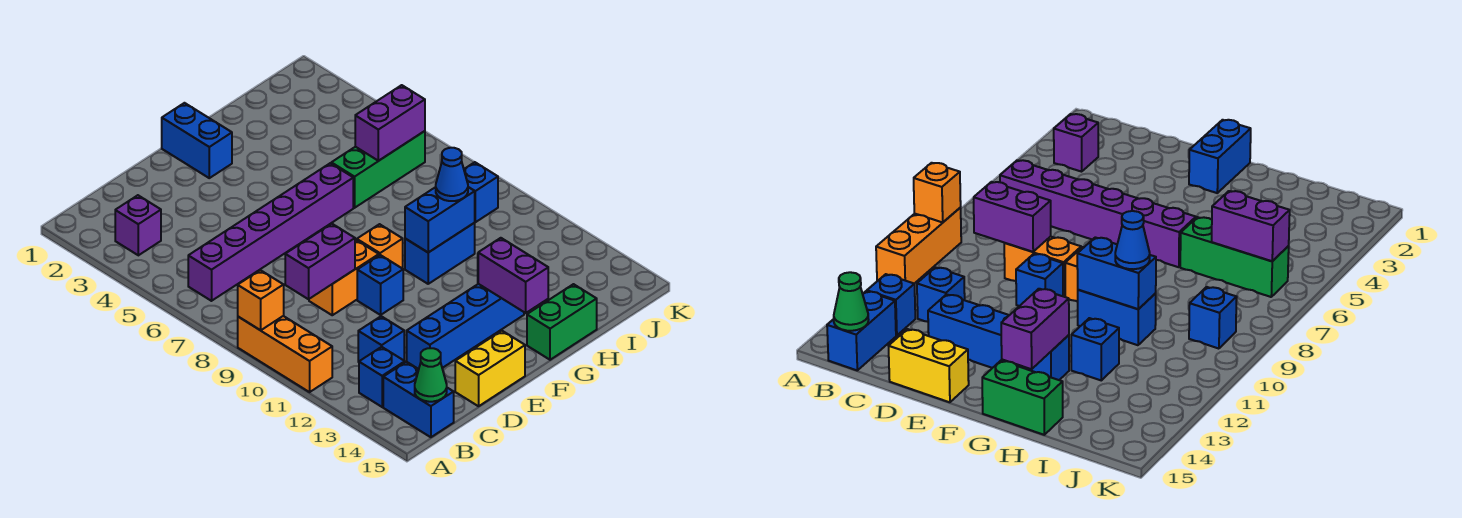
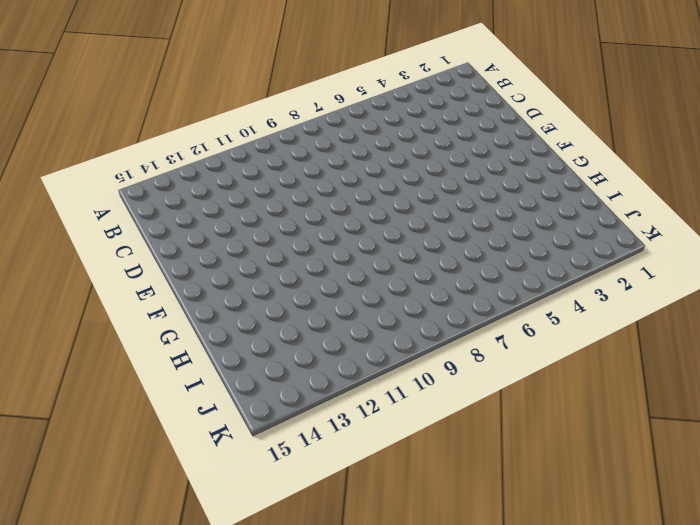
none -> orange 1x3 brick [238,316,332,392]
none -> purple 1x1 brick [115,195,161,255]
none -> purple 1x6 brick [188,163,353,301]

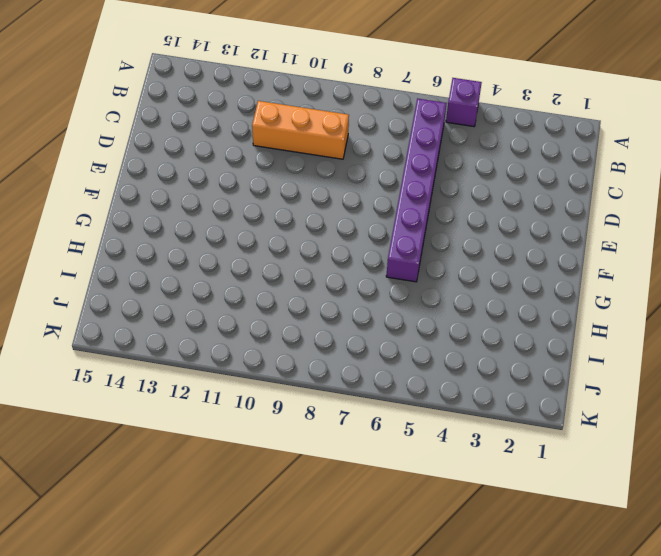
purple 1x1 brick [446,78,482,127] -> purple 1x1 brick moved to [115,195,161,255]
orange 1x3 brick [252,101,349,159] -> orange 1x3 brick moved to [238,316,332,392]
none -> blue 1x1 brick [359,347,405,407]
none -> blue 1x2 brick [383,362,454,437]
none -> blue 1x1 brick [358,316,404,362]

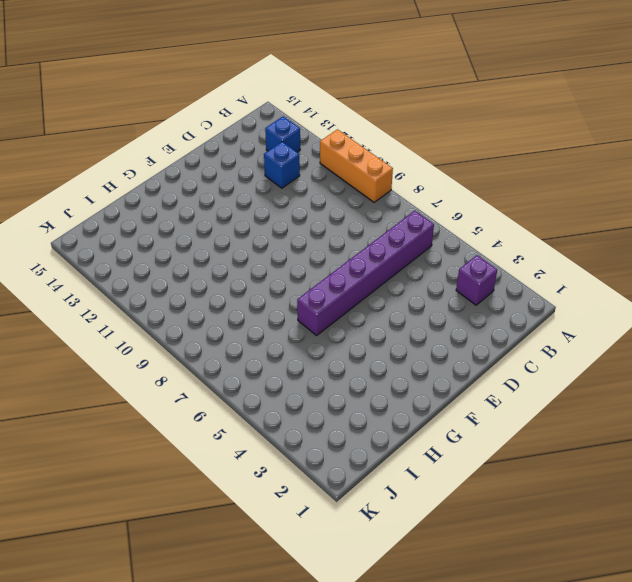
none -> blue 1x2 brick [383,362,454,437]
none -> orange 1x2 brick [309,240,379,315]
none -> blue 1x4 brick [407,284,524,369]

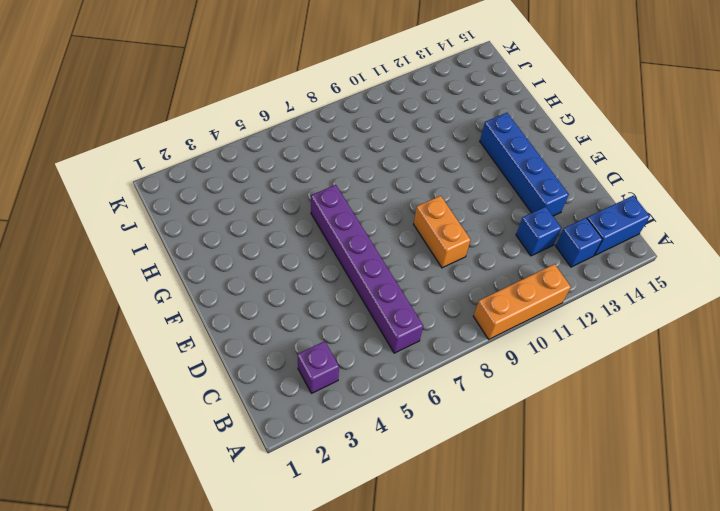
none -> yellow 1x2 brick [455,331,525,406]
none -> blue 1x1 brick [357,255,403,315]
none -> blue 1x2 brick [162,103,232,178]

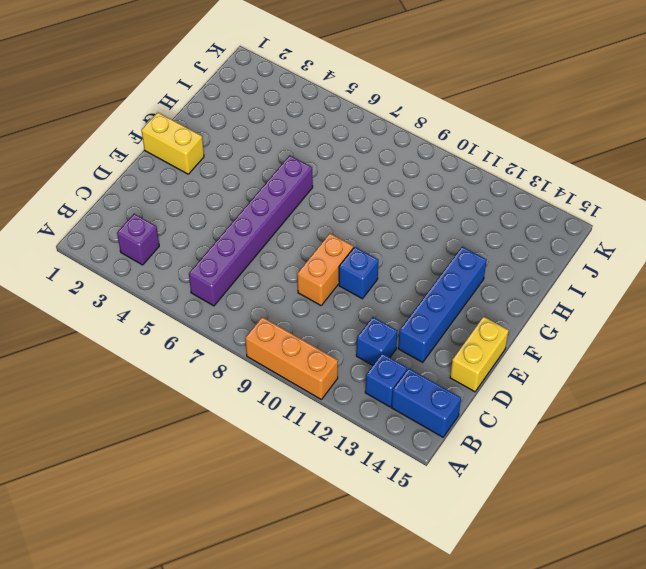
yellow 1x2 brick [141,112,204,174] -> blue 1x2 brick [162,103,232,178]
none -> orange 1x1 brick [357,224,403,269]
none -> blue 1x2 brick [405,223,475,284]
none -> green 1x2 brick [527,284,597,360]

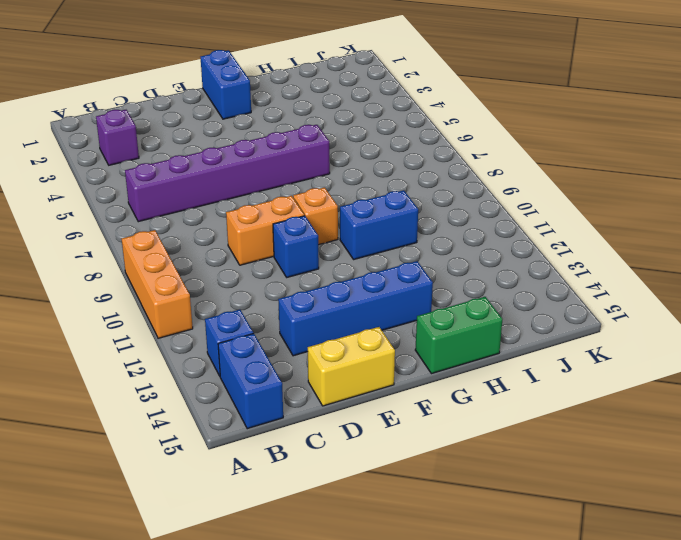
none -> blue 1x1 brick [358,316,404,362]
none -> green 1x3 brick [331,131,425,208]
none -> blue 1x1 brick [1071,318,1119,380]

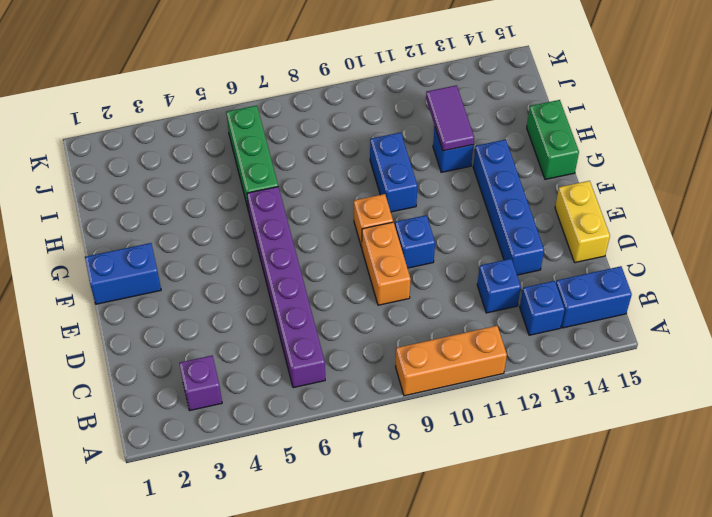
purple 1x2 tile [426,85,474,151] -> none
none -> blue 1x1 brick [464,162,498,222]
none -> orange 1x1 brick [238,270,284,330]
none -> green 1x1 cone [415,348,447,402]

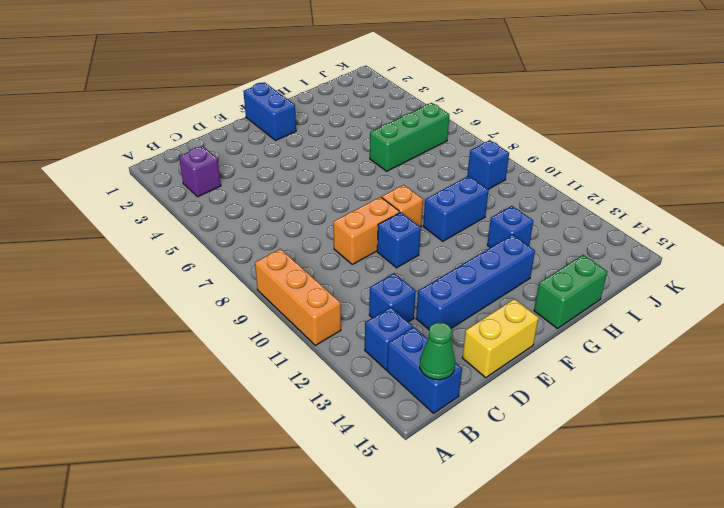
none -> purple 1x6 brick [188,163,353,301]
none -> orange 1x1 brick [238,270,284,330]
none -> purple 1x2 brick [285,224,355,299]

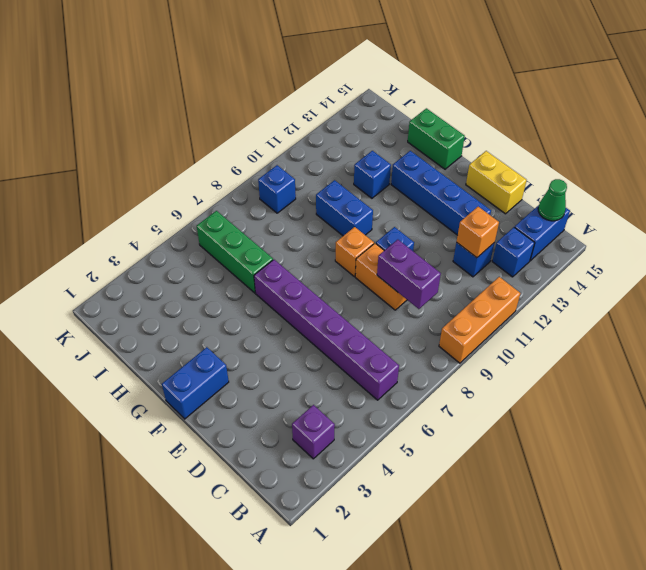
orange 1x1 brick [457,207,499,258] -> orange 1x1 brick moved to [238,270,284,330]
none -> blue 1x2 brick [405,187,475,252]
none -> purple 1x2 brick [478,238,548,313]
none -> purple 1x2 brick [355,85,425,161]

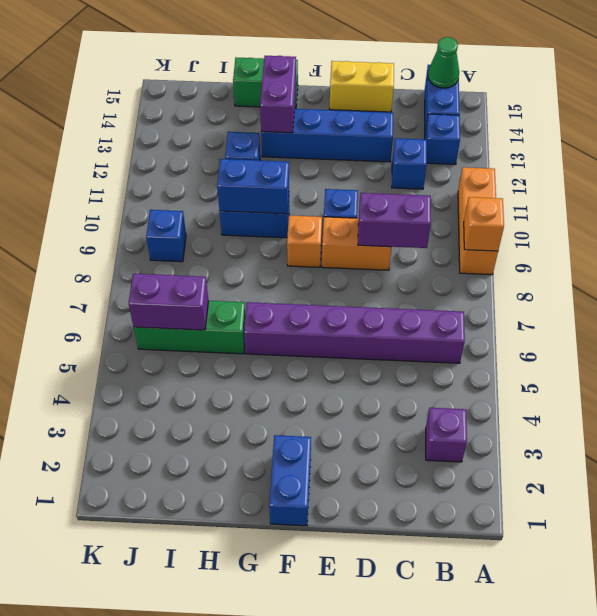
none -> blue 1x1 cone [436,148,468,201]

